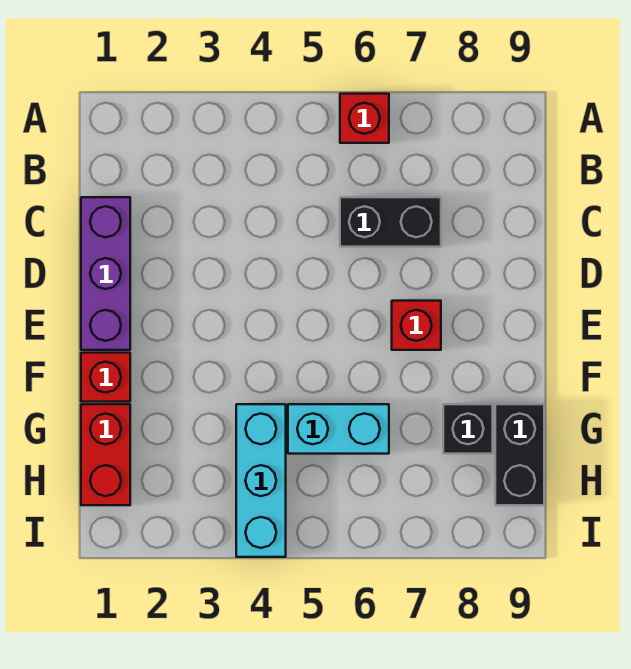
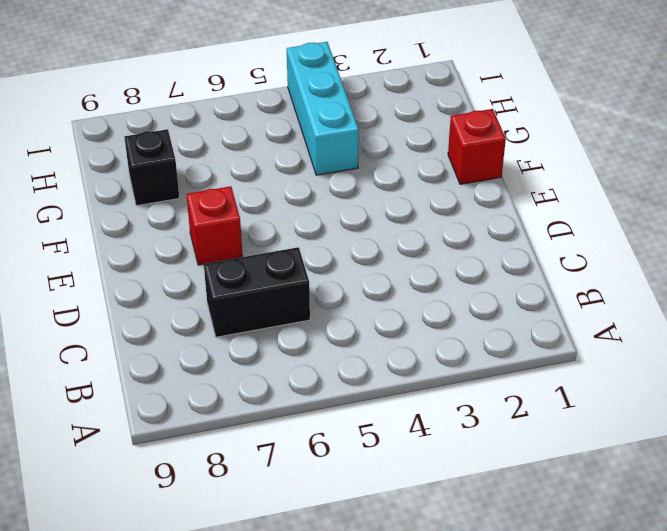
none -> red 1x1 brick [340,94,389,143]
none -> purple 1x3 brick [81,197,130,350]

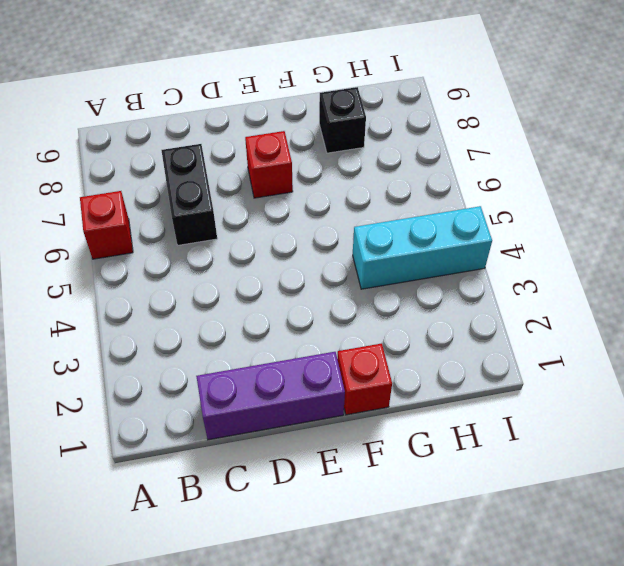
none -> red 1x2 brick [81,404,130,505]
none -> cyan 1x2 brick [288,404,389,454]

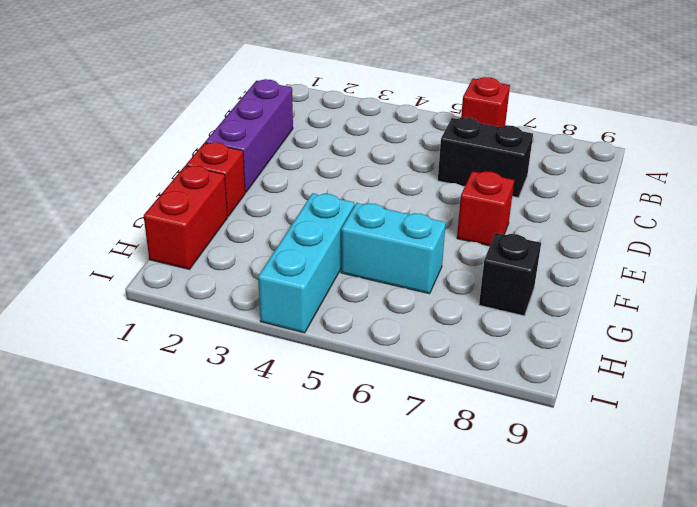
none -> black 1x2 brick [495,404,544,505]

